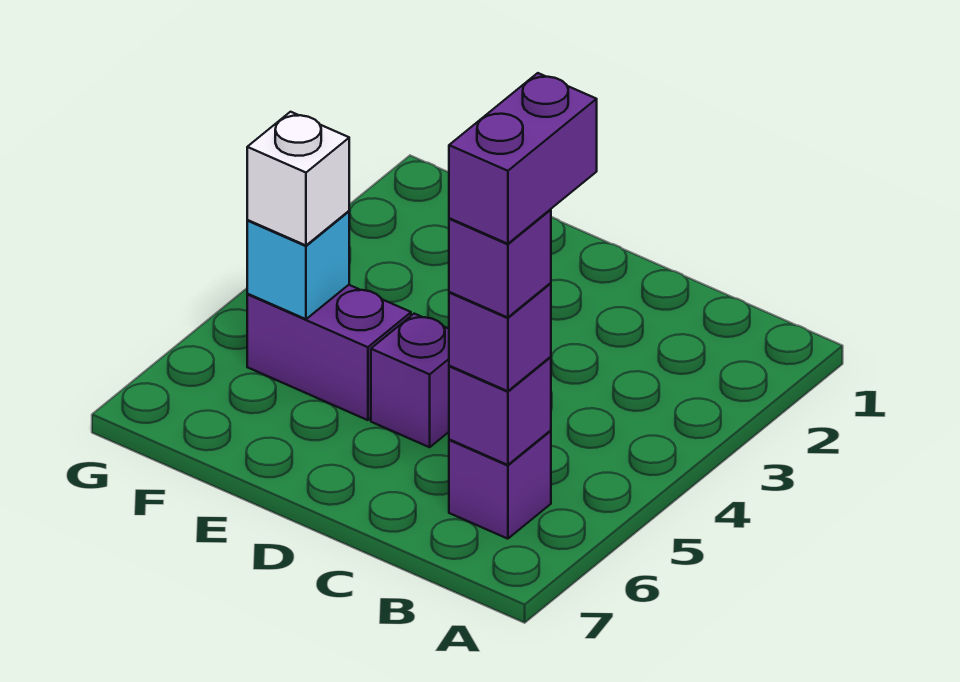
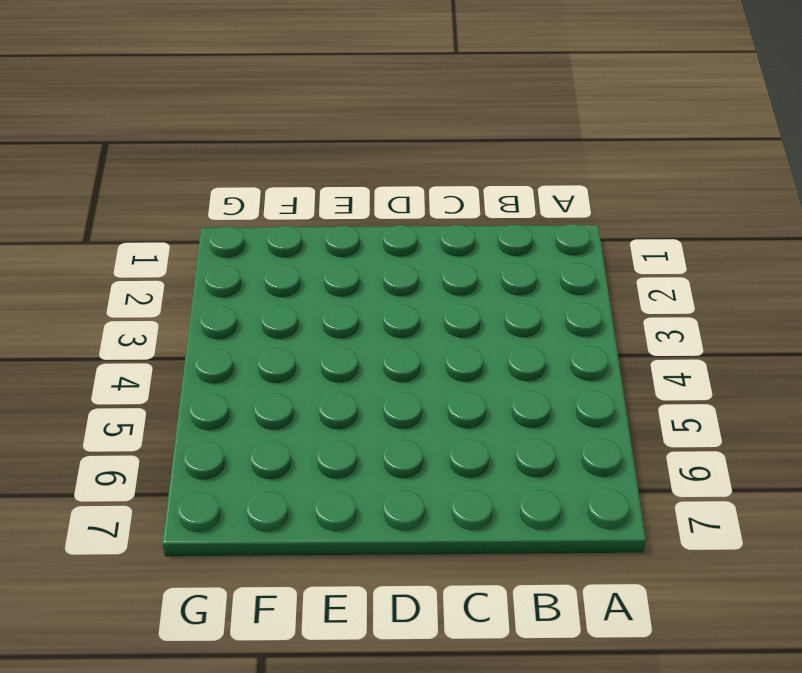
none -> purple 1x1 brick [449,430,551,539]
none -> purple 1x1 brick [371,314,449,447]

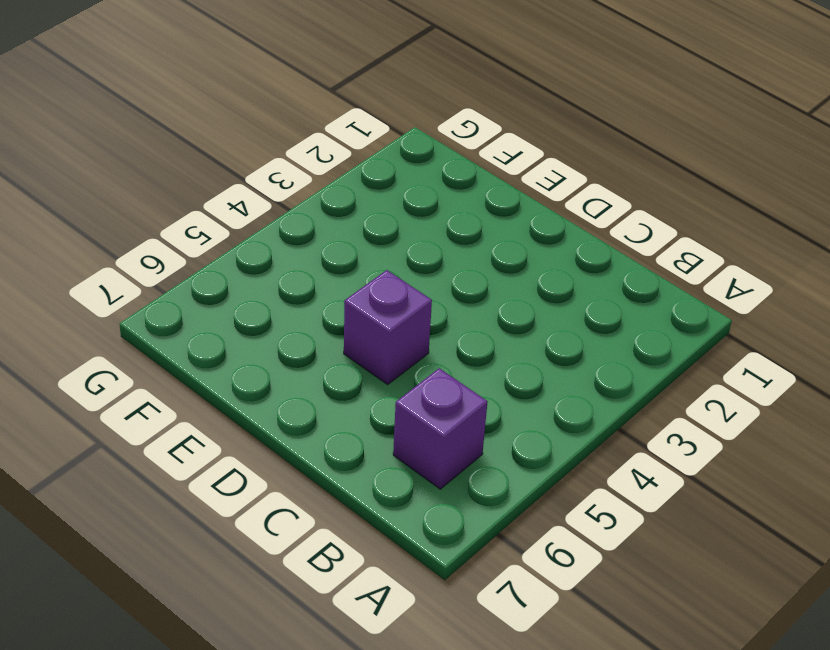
none -> purple 1x2 brick [247,285,411,420]
none -> purple 1x1 brick [449,357,551,465]

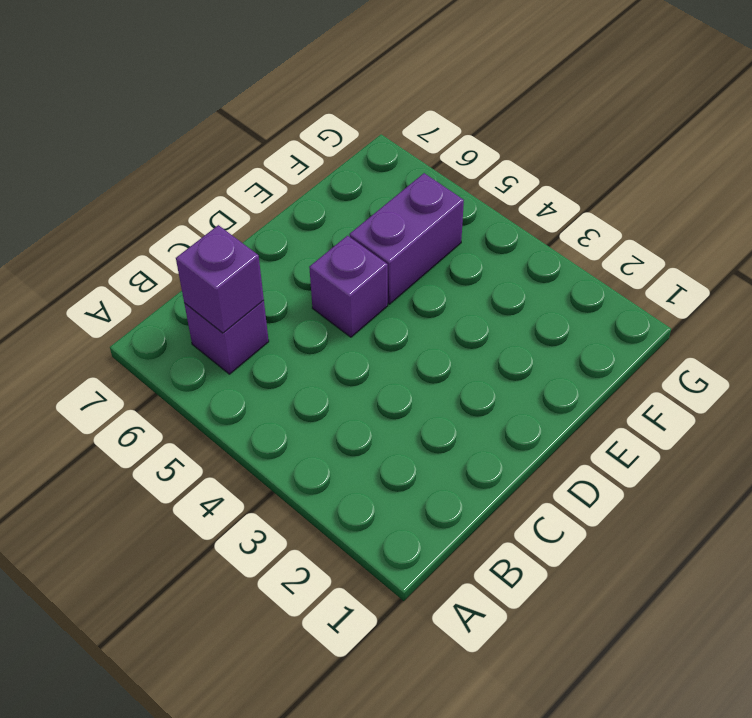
none -> cyan 1x1 brick [247,211,349,319]
none -> purple 1x1 brick [449,283,551,391]

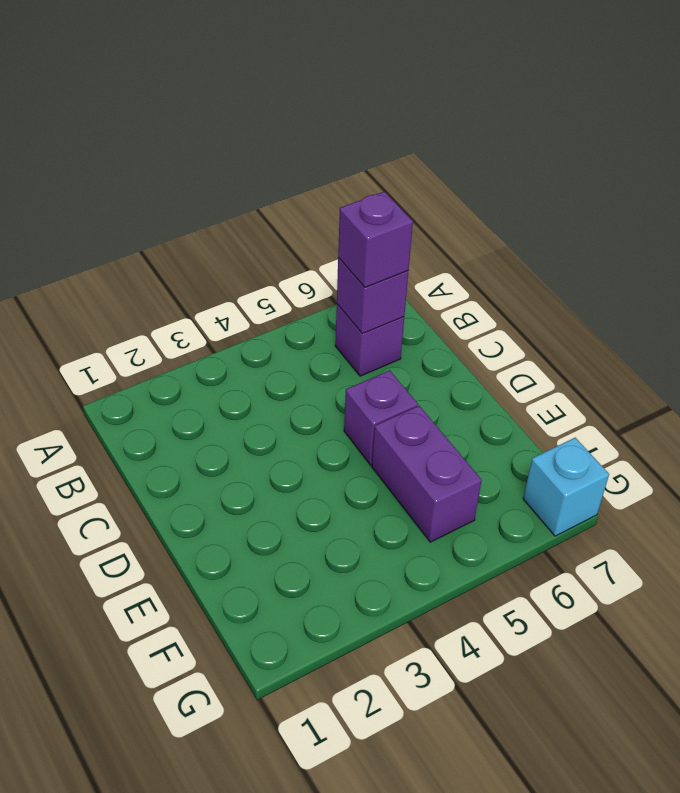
cyan 1x1 brick [523,438,609,536] -> cyan 1x1 brick moved to [247,211,349,319]
none -> white 1x1 brick [247,112,349,245]
none -> purple 1x1 brick [449,209,551,317]

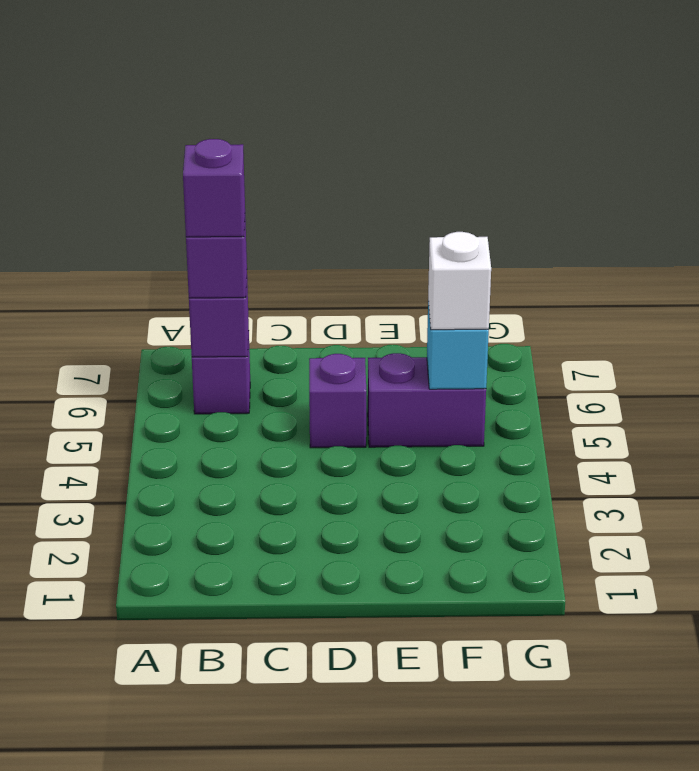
none -> purple 1x2 brick [449,73,597,244]

